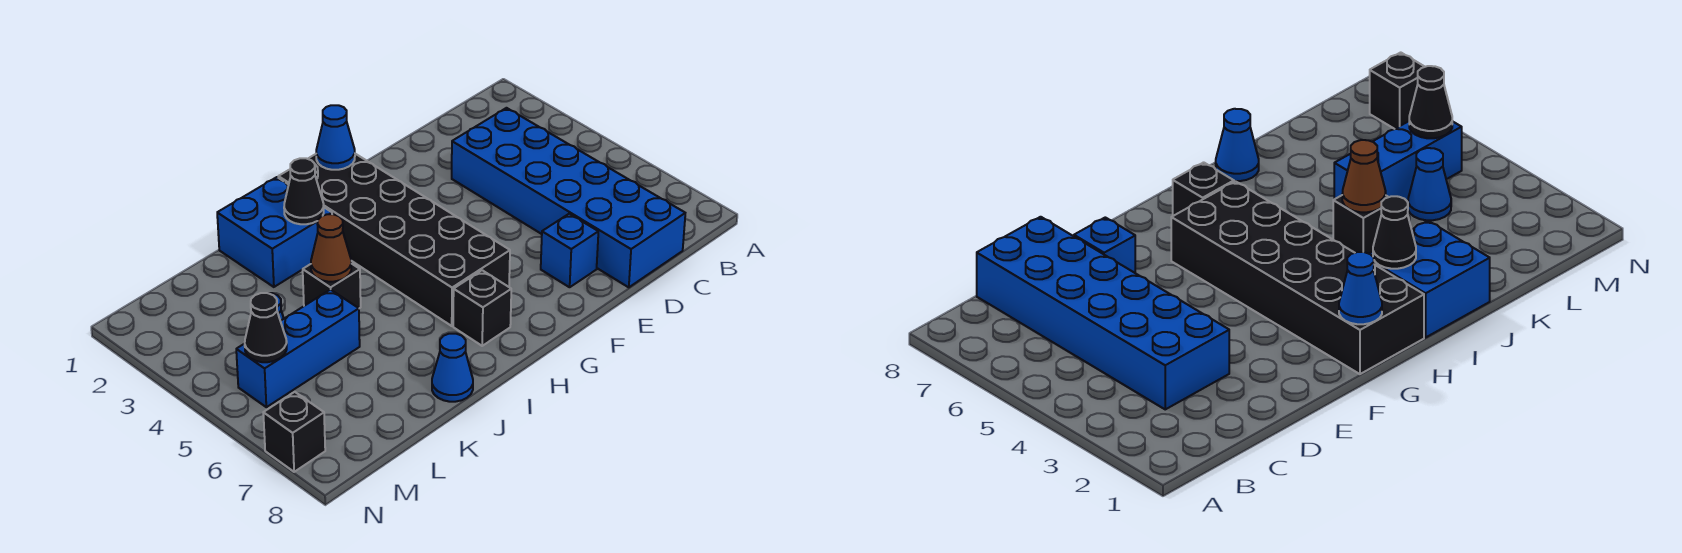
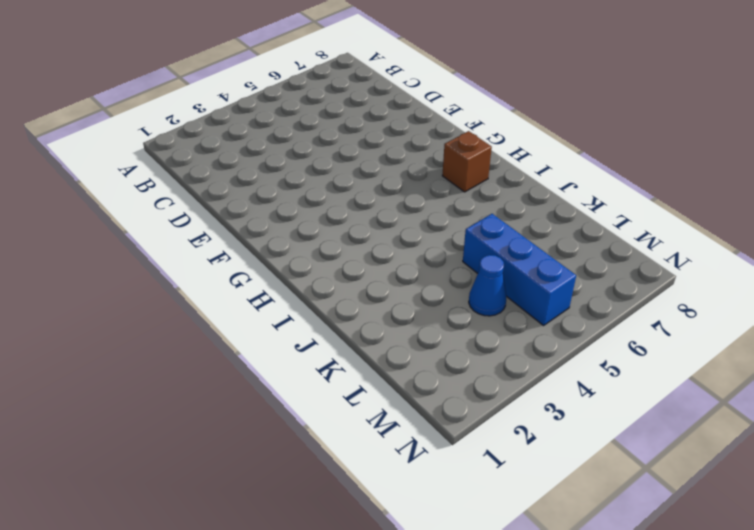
brown 1x1 brick [442,131,492,192] -> black 1x1 brick [453,270,511,346]
none -> blue 2x6 brick [452,108,685,287]
none -> blue 1x1 brick [541,214,598,287]
none -> black 2x6 brick [278,154,510,326]

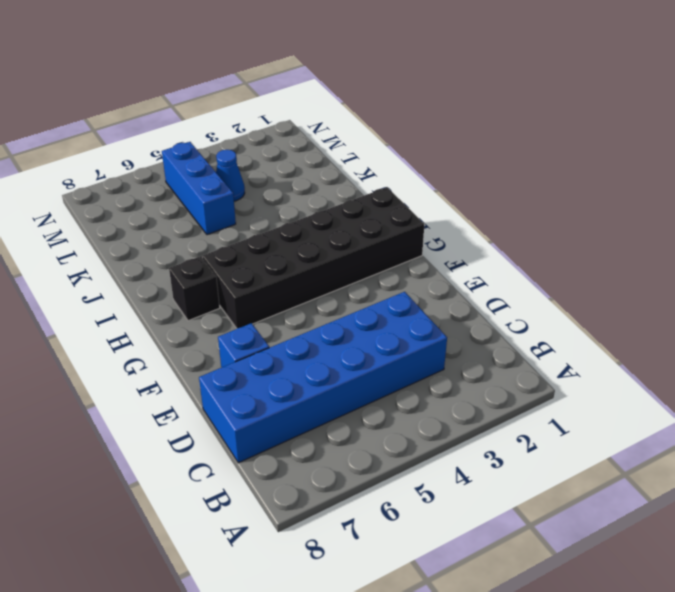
none -> blue 2x2 brick [217,177,332,287]
none -> black 1x1 brick [303,264,361,308]
none -> blue 1x1 cone [432,334,473,402]

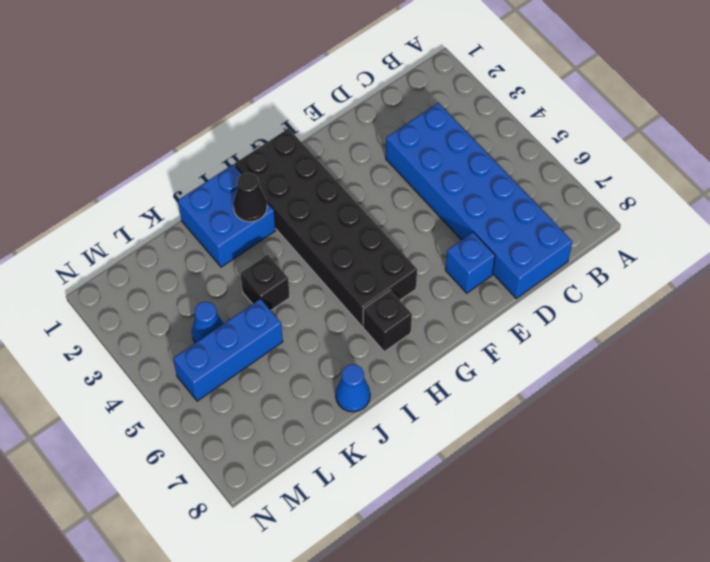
none -> black 1x1 brick [263,392,325,472]
none -> blue 1x1 cone [316,105,355,170]
none -> brown 1x1 cone [311,214,351,282]

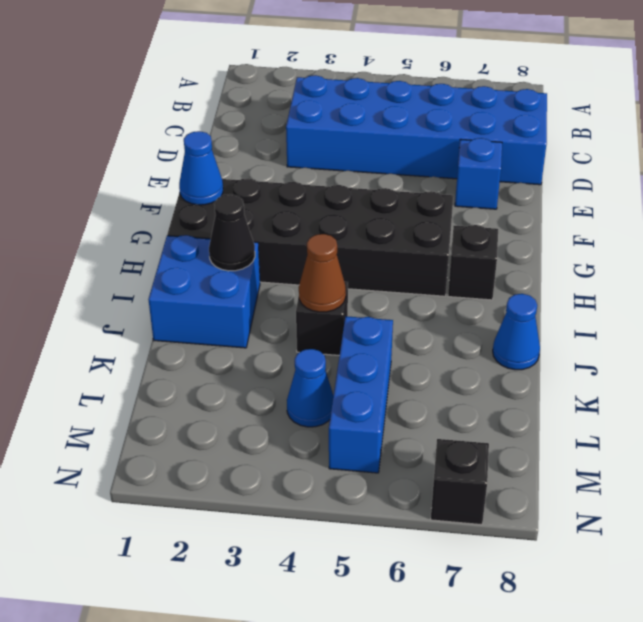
none -> black 1x1 cone [245,293,287,362]

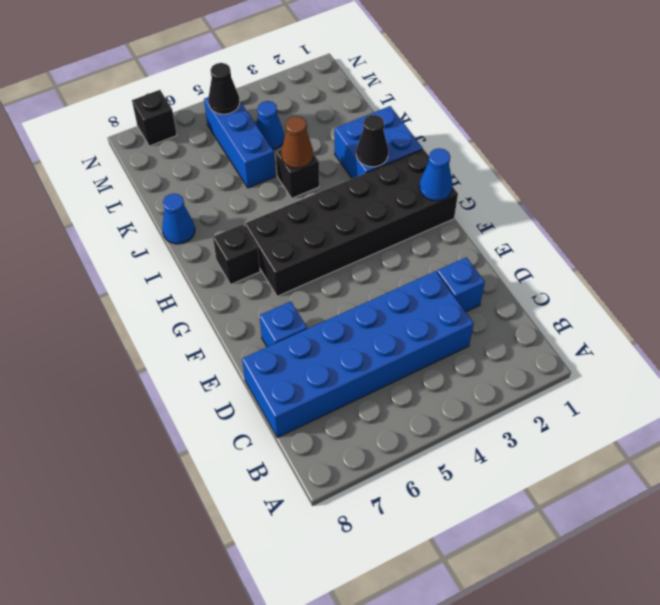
blue 1x1 brick [437,257,485,312] -> none

